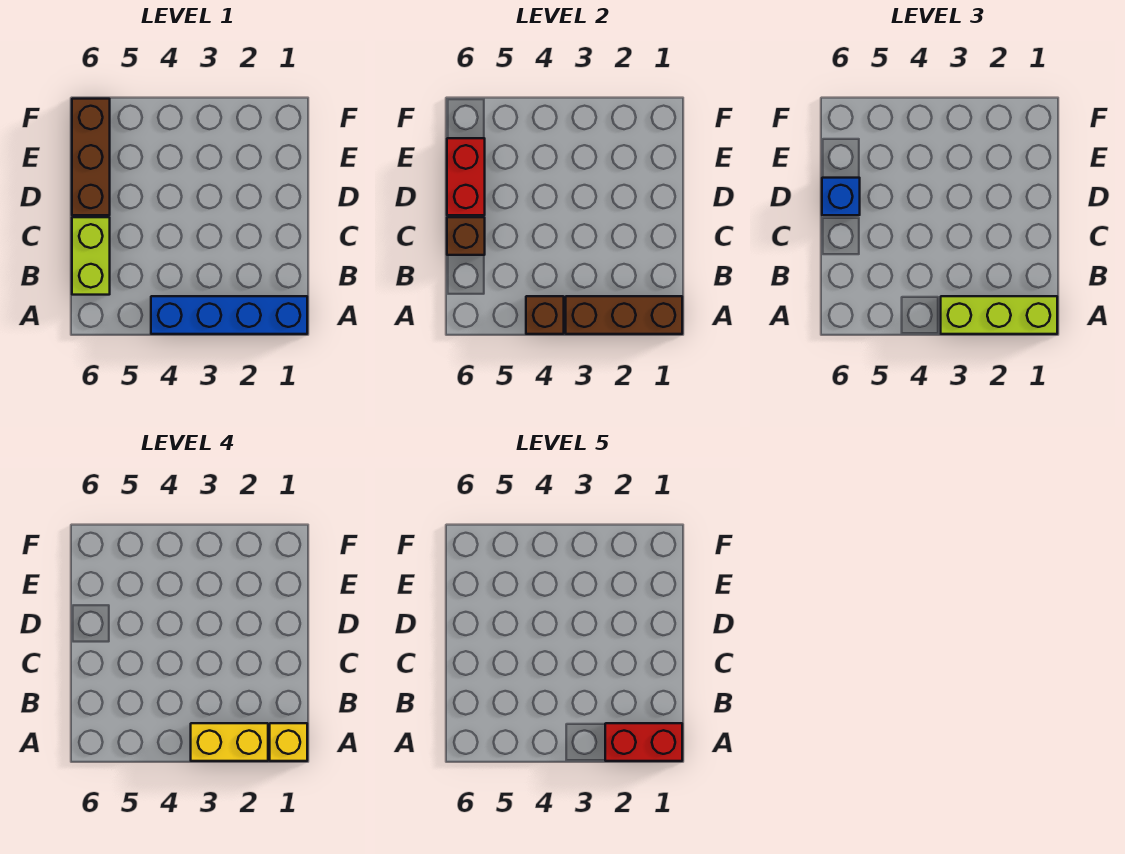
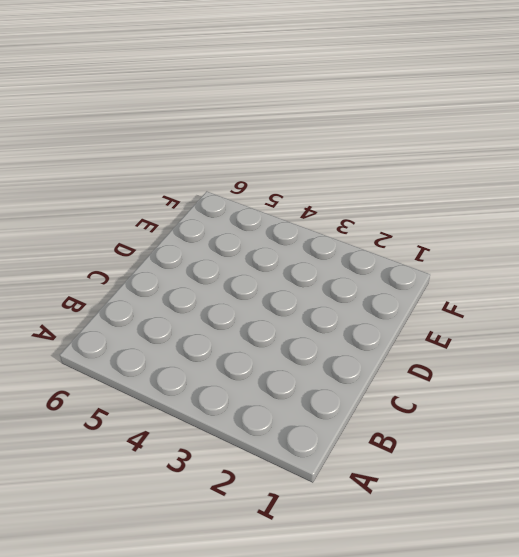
none -> blue 1x4 brick [151,296,307,334]
none -> lime 1x2 brick [72,217,110,295]
none -> brown 1x3 brick [72,99,110,215]

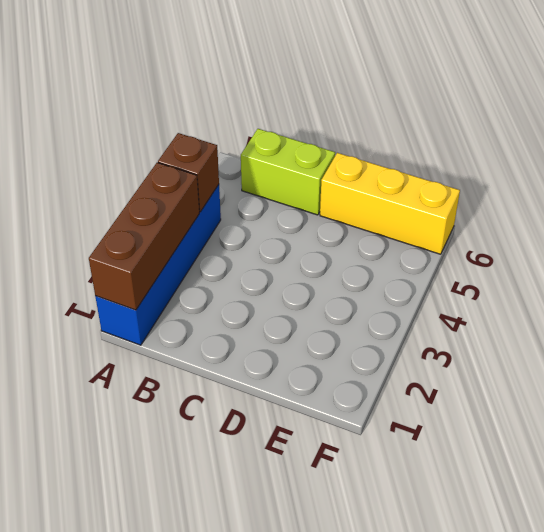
yellow 1x3 brick [320,153,460,254] -> brown 1x3 brick [72,99,110,215]
none -> brown 1x1 brick [447,217,485,255]
none -> red 1x2 brick [447,138,485,215]
none -> lime 1x3 brick [941,296,1057,334]

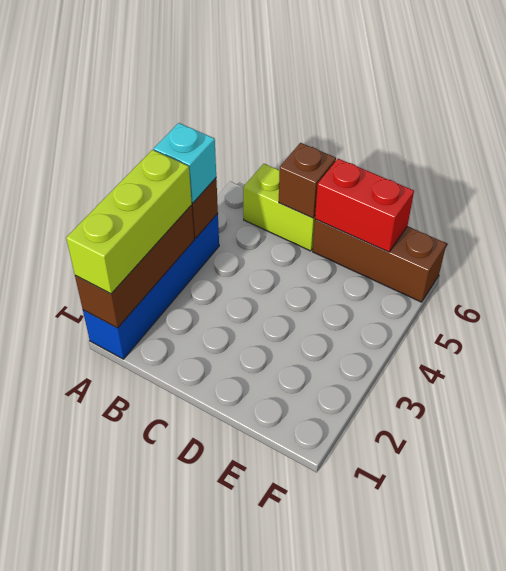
cyan 1x1 brick [154,123,216,203] -> none
none -> blue 1x1 brick [822,178,860,215]
none -> yellow 1x1 brick [270,723,307,761]
none -> yellow 1x2 brick [191,723,268,761]

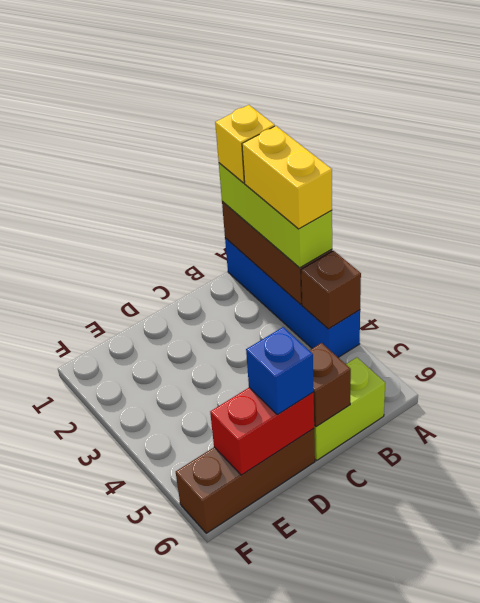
none -> red 1x2 brick [605,723,682,761]

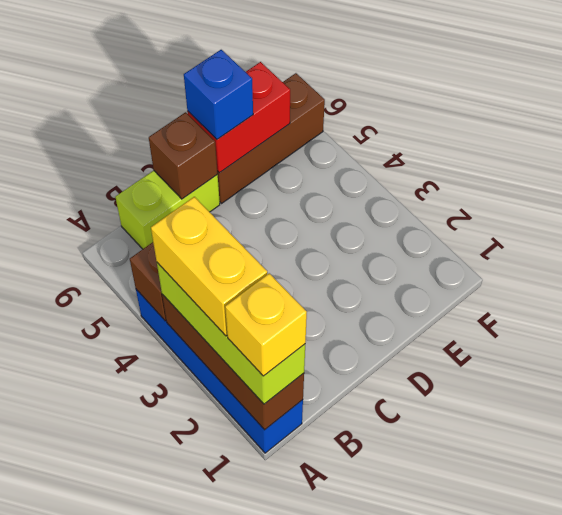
none -> red 1x2 brick [605,723,682,761]

